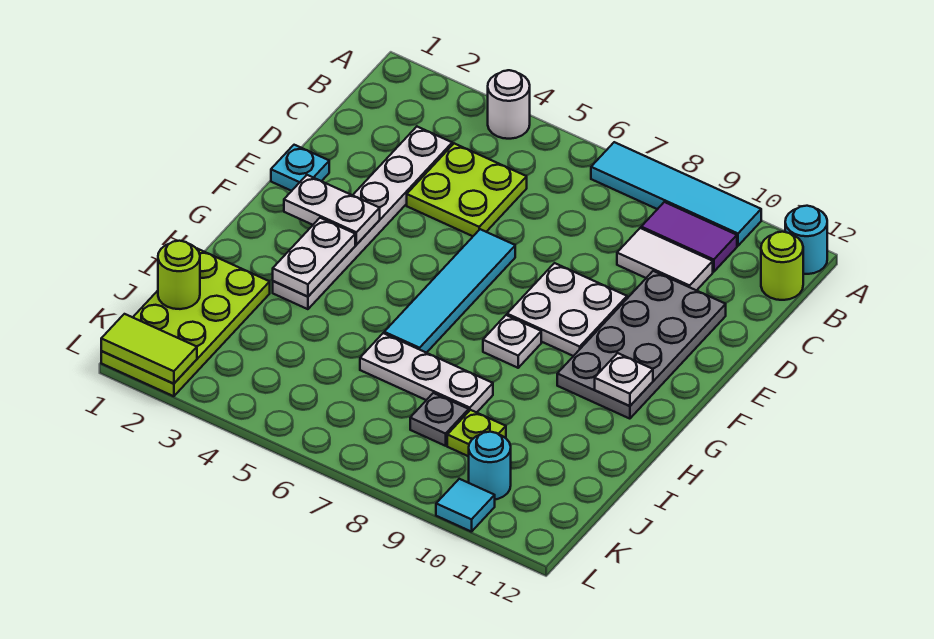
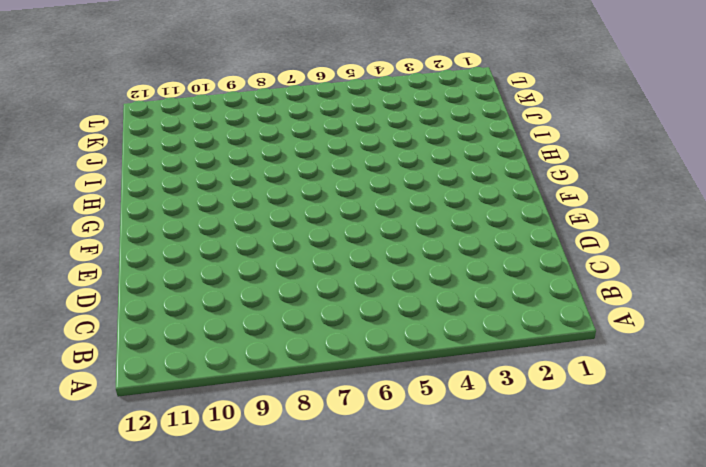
none -> white 1x1 round brick [488,70,530,139]
none -> cyan 1x4 tile [591,142,761,246]
none -> cyan 1x1 round brick [785,206,827,274]

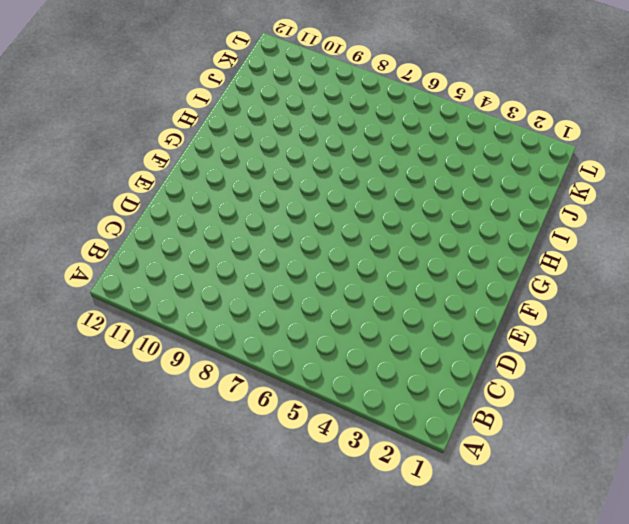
none -> white 1x1 round brick [488,70,530,139]
none -> cyan 1x4 tile [591,142,761,246]
none -> cyan 1x1 round brick [785,206,827,274]

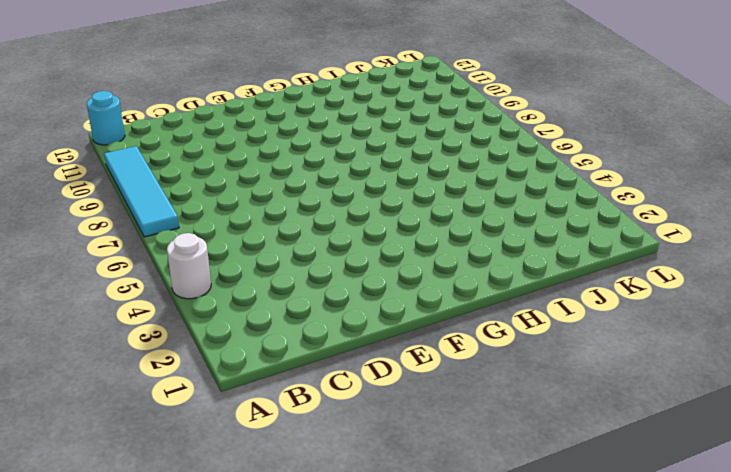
none -> purple 1x2 tile [641,202,737,272]
none -> lime 1x1 round brick [761,232,803,300]
none -> white 1x6 plate [273,127,452,309]

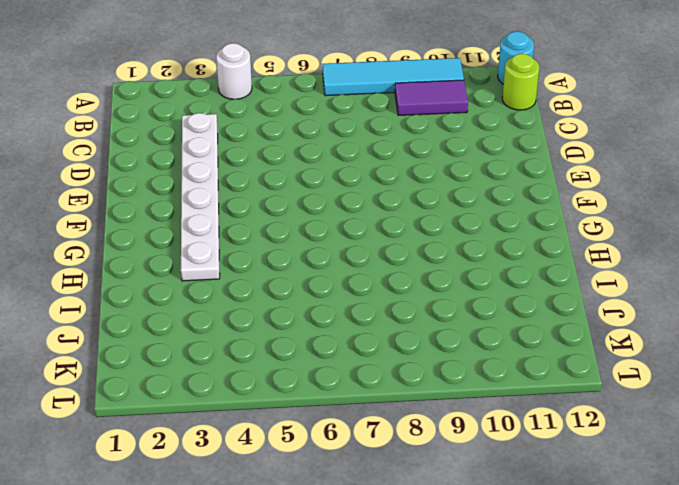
none -> lime 2x2 plate [407,143,527,236]
none -> white 1x2 tile [617,228,713,291]
none -> grey 2x4 plate [557,271,726,419]

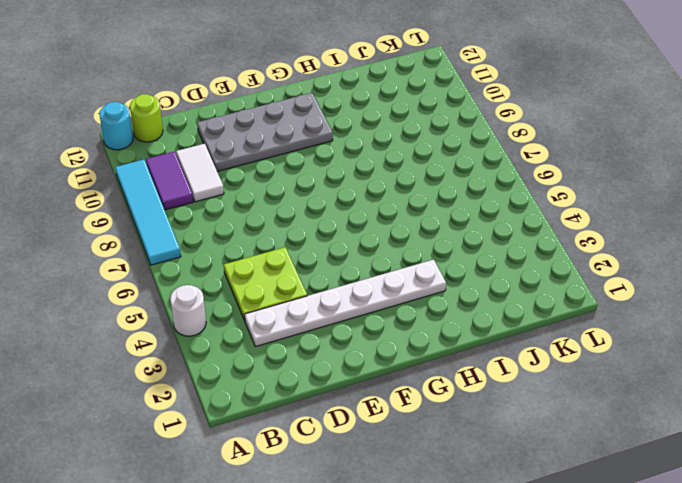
none -> cyan 1x1 plate [271,145,329,191]
none -> cyan 1x4 tile [384,229,515,353]
none -> white 2x2 plate [507,263,627,356]

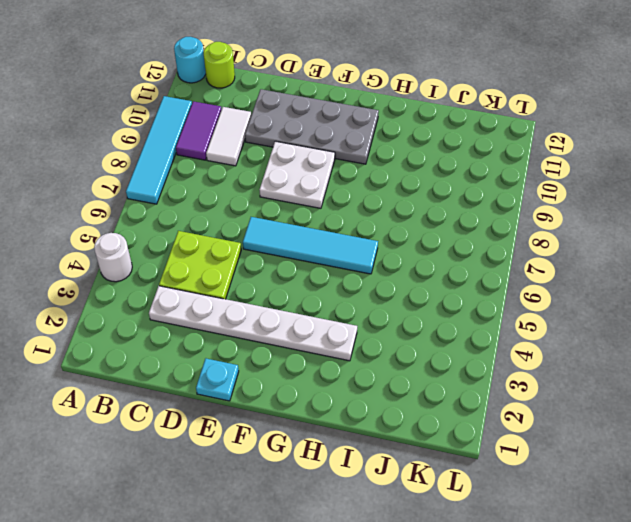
none -> white 1x1 plate [483,315,541,368]
none -> lime 2x4 plate [101,249,270,396]
none -> white 1x3 plate [360,333,493,413]

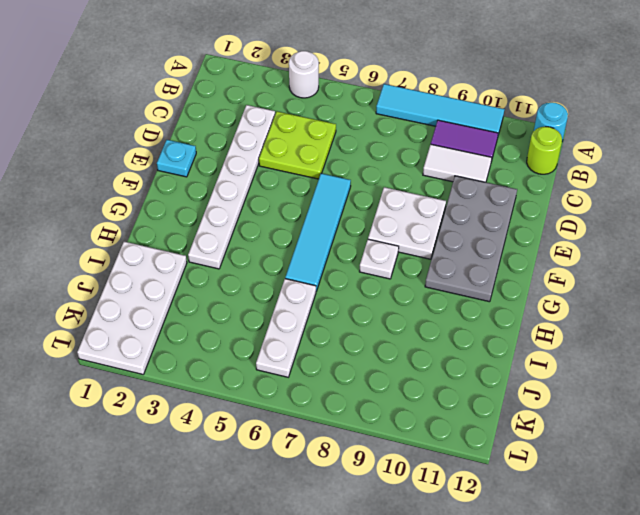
white 2x4 plate [77,242,187,374] -> lime 2x4 plate [101,249,270,396]
white 1x3 plate [256,279,316,377] -> white 1x3 plate turned to [360,333,493,413]
none -> grey 1x1 plate [410,393,469,446]
none -> lime 1x1 plate [447,410,506,456]
none -> cyan 1x1 round brick [469,432,511,499]

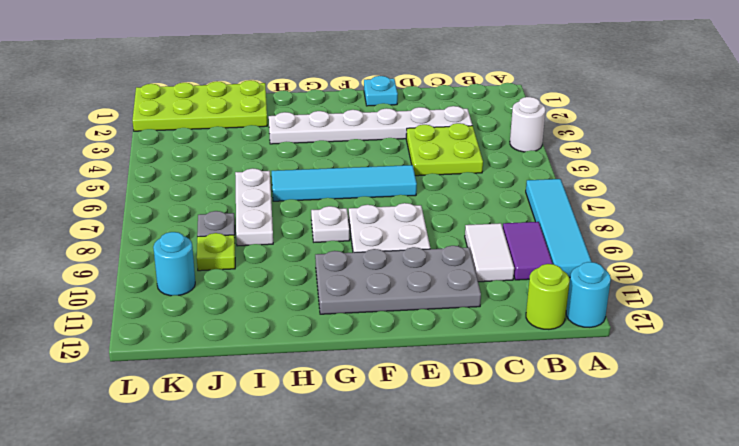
none -> cyan 1x1 tile [436,479,495,532]
none -> white 1x2 plate [284,175,380,245]
none -> white 1x2 plate [273,218,355,297]

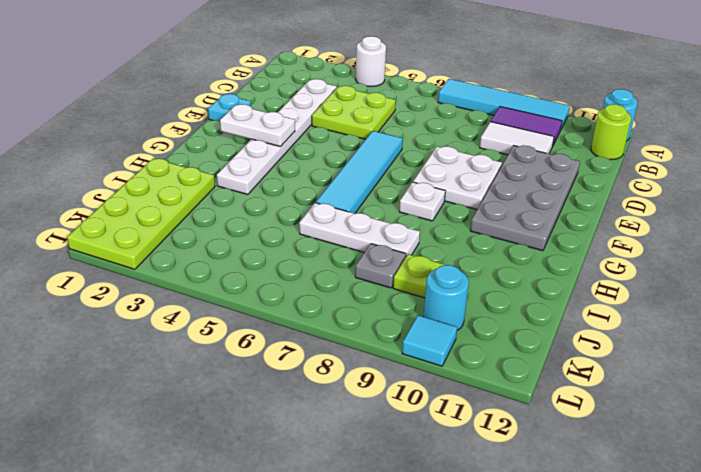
none -> white 1x2 plate [273,218,355,297]
none -> white 1x1 plate [595,353,653,406]
none -> lime 1x1 round brick [158,241,200,309]

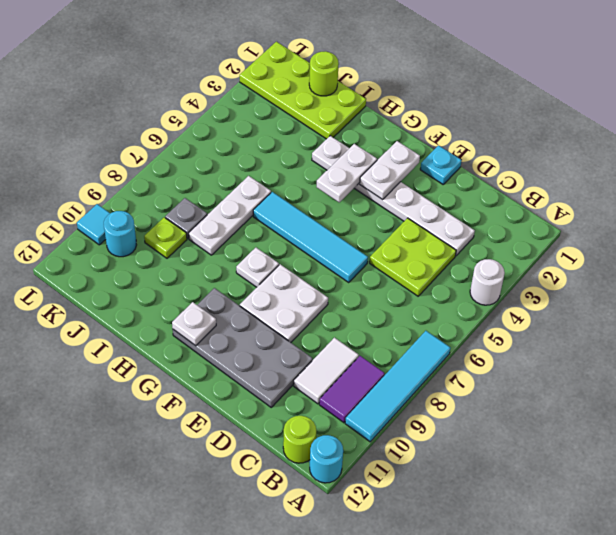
white 1x2 plate [317,144,377,202] -> white 1x2 plate turned to [273,218,355,297]
none -> lime 1x2 tile [101,314,197,384]

